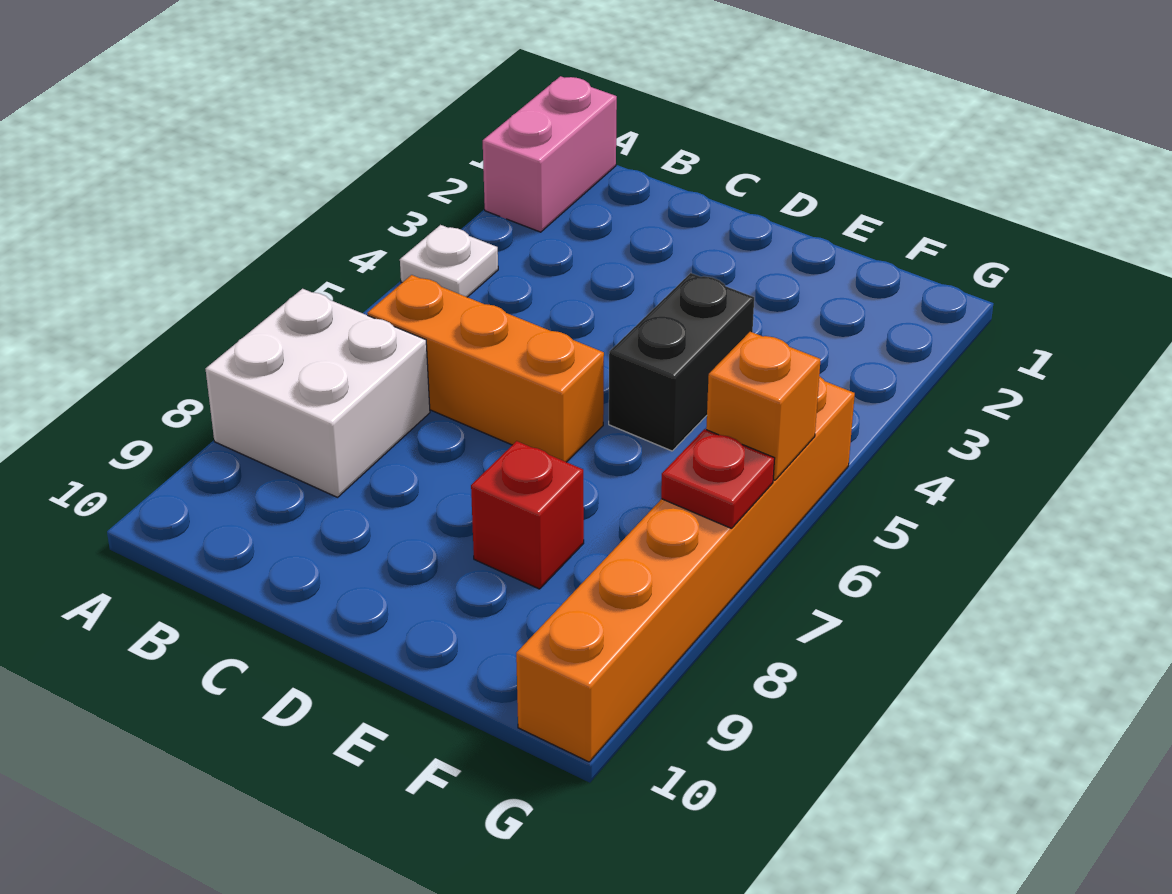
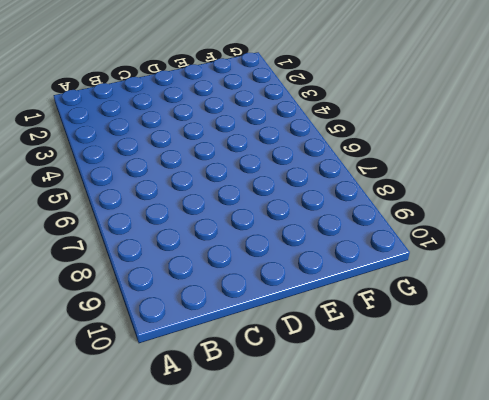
none -> pink 1x2 brick [483,76,617,232]
none -> white 1x1 plate [400,225,498,297]

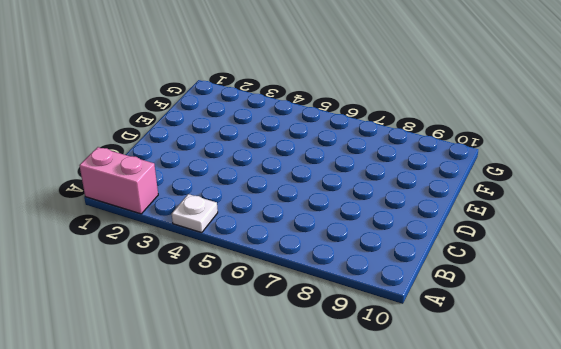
none -> white 2x2 brick [206,289,430,497]
none -> orange 1x3 brick [367,275,604,462]

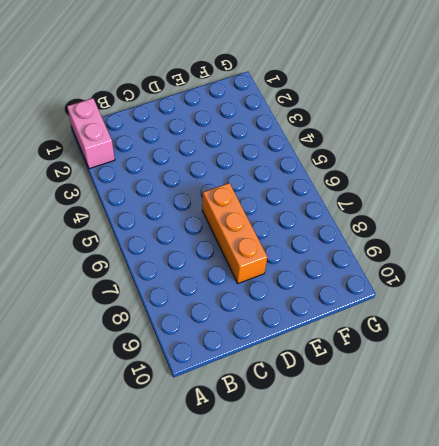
orange 1x3 brick [202,183,267,283] -> orange 1x3 brick turned to [367,275,604,462]
none -> white 1x1 plate [400,225,498,297]
none -> white 2x2 brick [206,289,430,497]

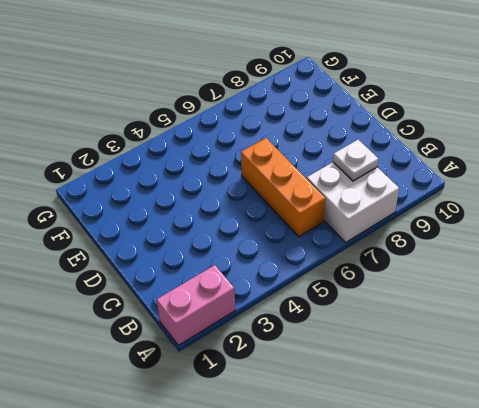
white 1x1 plate [333,140,378,181] -> white 1x1 plate moved to [400,225,498,297]
none -> black 1x2 brick [609,273,754,451]
none -> red 1x1 brick [471,441,584,589]

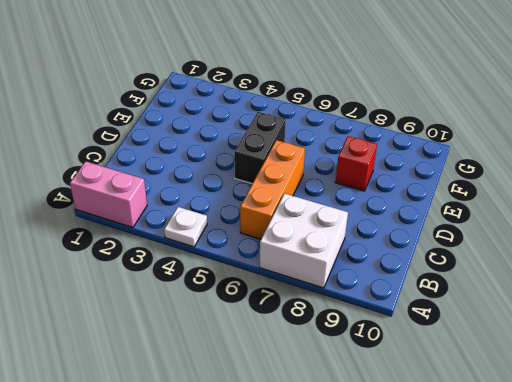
black 1x2 brick [234,112,286,184] -> black 1x2 brick turned to [609,273,754,451]
none -> orange 1x6 brick [516,376,855,762]
none -> orange 1x1 brick [706,332,821,480]

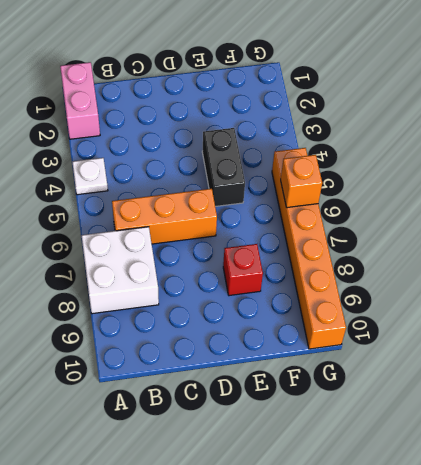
none -> red 1x1 plate [661,429,775,528]

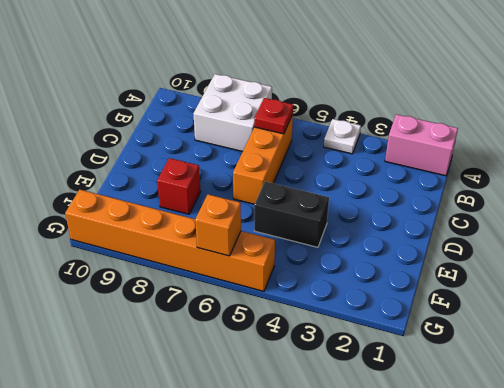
red 1x1 plate [254,98,293,134] -> red 1x1 plate moved to [661,429,775,528]

